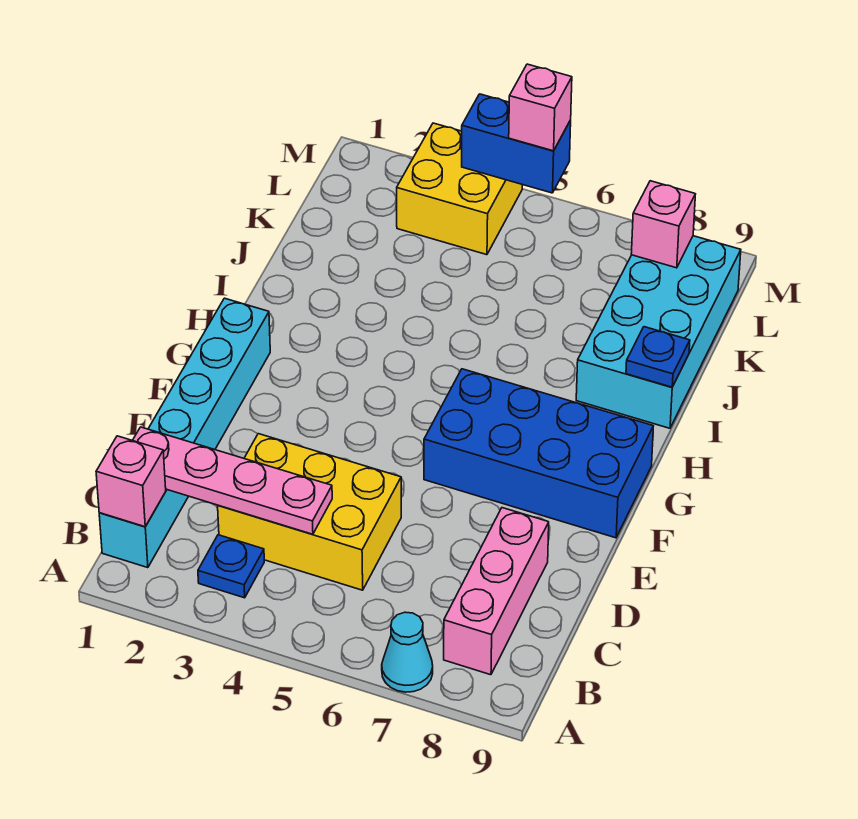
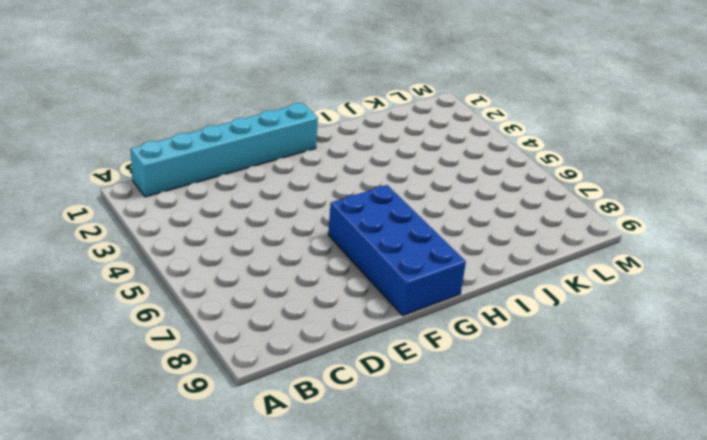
none -> cyan 1x1 cone [382,612,433,692]
none -> blue 1x1 plate [198,535,264,598]
none -> pink 1x3 brick [444,508,549,675]

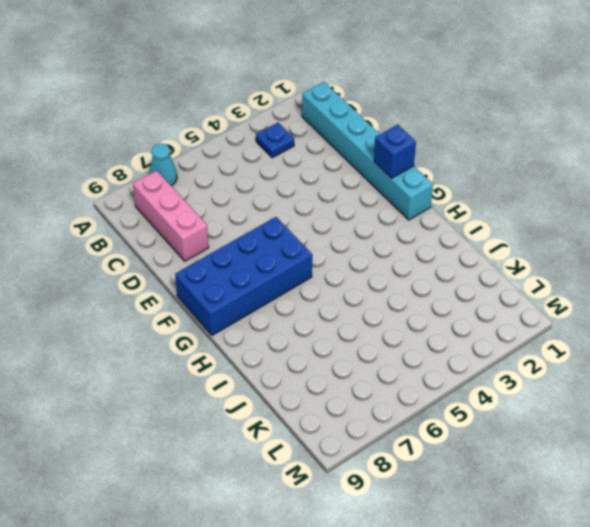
blue 1x1 brick [374,125,416,178] -> none
none -> yellow 2x3 brick [218,434,401,590]
none -> cyan 2x4 brick [576,236,741,428]
none -> yellow 2x2 brick [397,123,522,255]

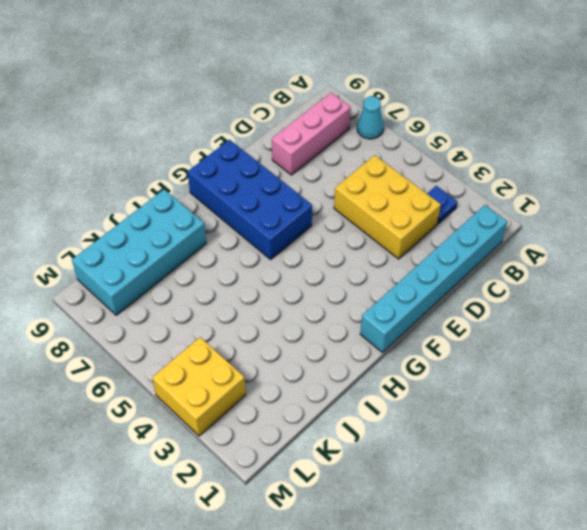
none -> pink 1x1 brick [96,436,166,527]
none -> pink 1x4 plate [133,427,332,534]
none -> blue 1x1 plate [626,327,690,387]

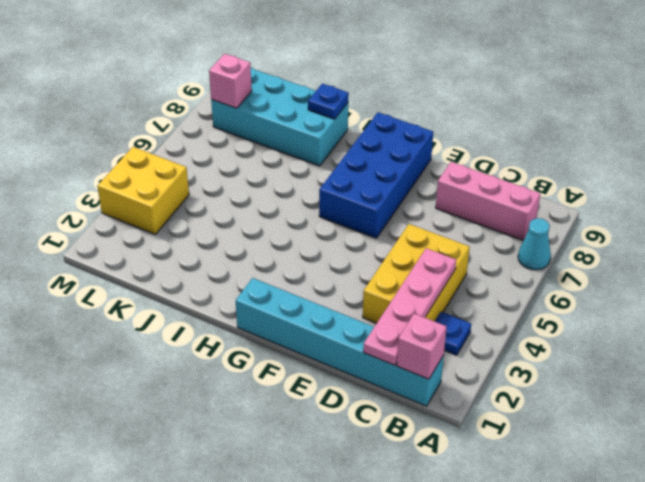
none -> blue 1x2 brick [462,94,571,193]
none -> pink 1x1 brick [509,64,572,151]

